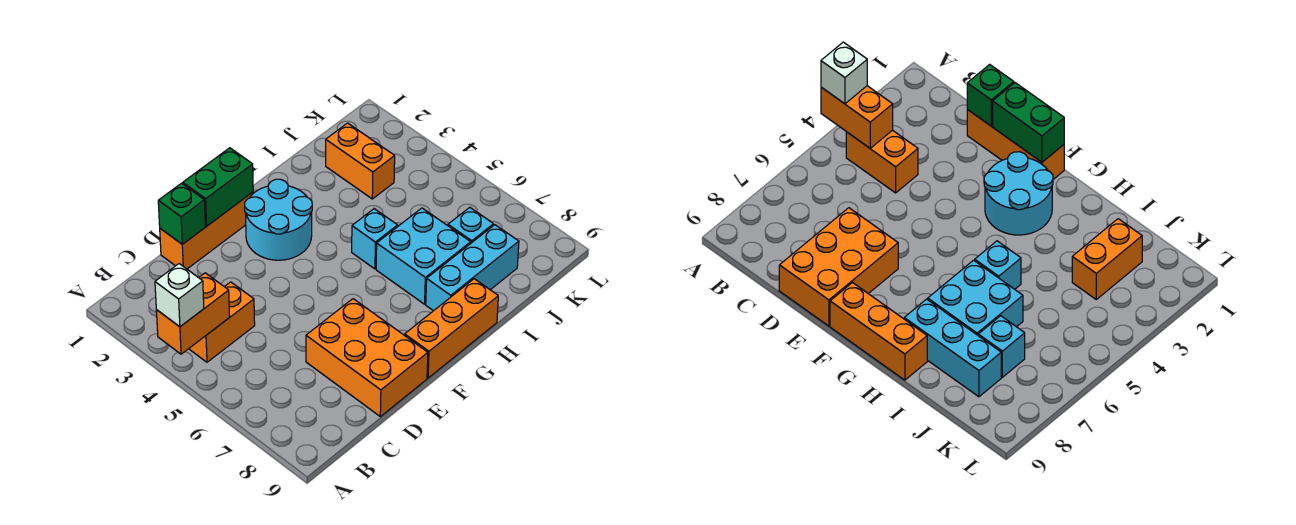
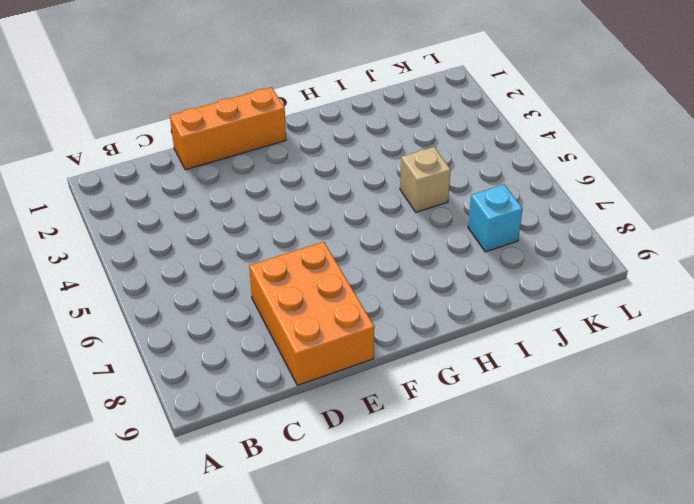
tan 1x1 brick [400,147,451,212] -> none
none -> orange 1x2 brick [189,282,255,362]
none -> cyan 2x2 round brick [245,179,312,260]
none -> orange 1x3 brick [405,279,498,378]

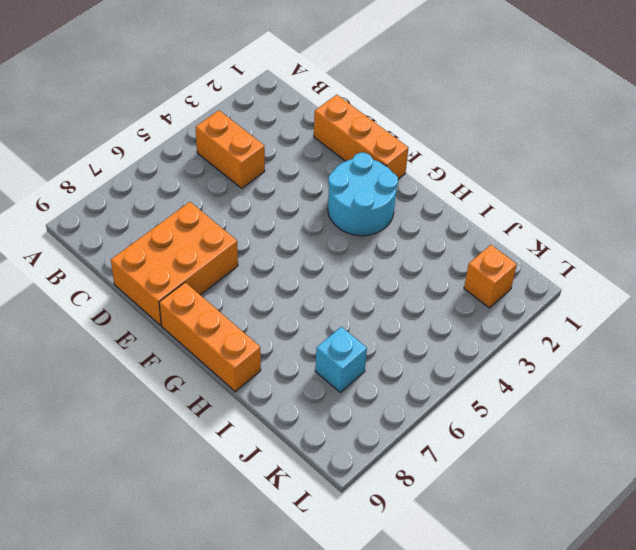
orange 1x1 brick [464,245,517,308] -> none
none -> cyan 1x1 brick [352,209,398,269]
none -> cyan 2x2 brick [376,208,471,304]
none -> cyan 1x3 brick [426,225,519,311]

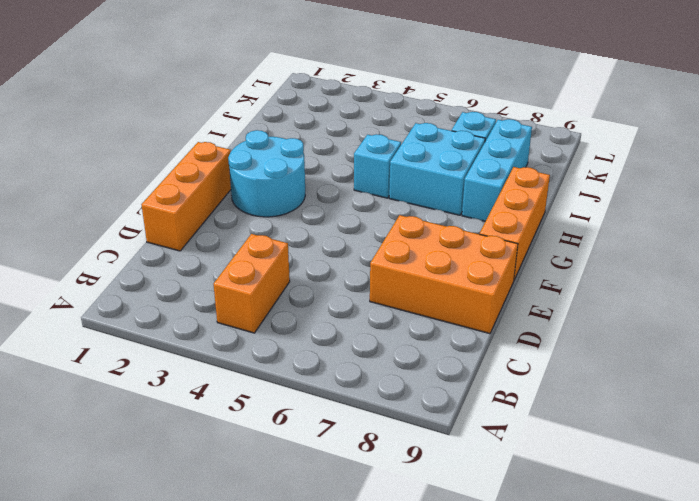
none -> orange 1x2 brick [326,123,395,199]
none -> orange 1x2 brick [156,273,230,354]
none -> green 1x1 brick [158,183,205,244]

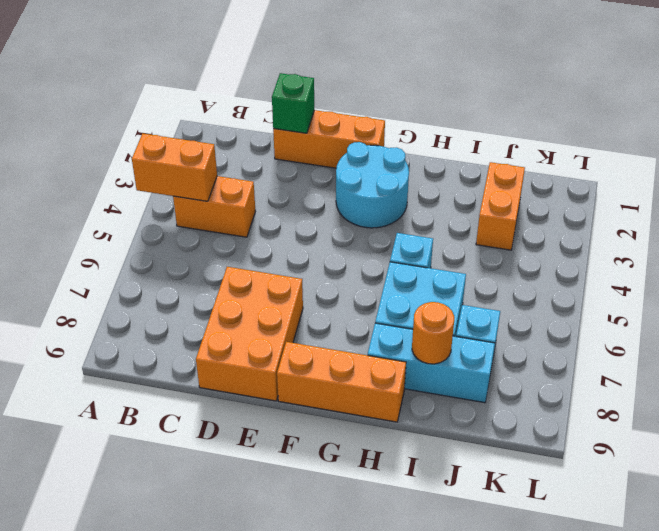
orange 1x1 round brick [412,302,454,364] -> none
none -> green 1x2 brick [183,148,253,226]
none -> white 1x1 brick [155,264,204,327]

